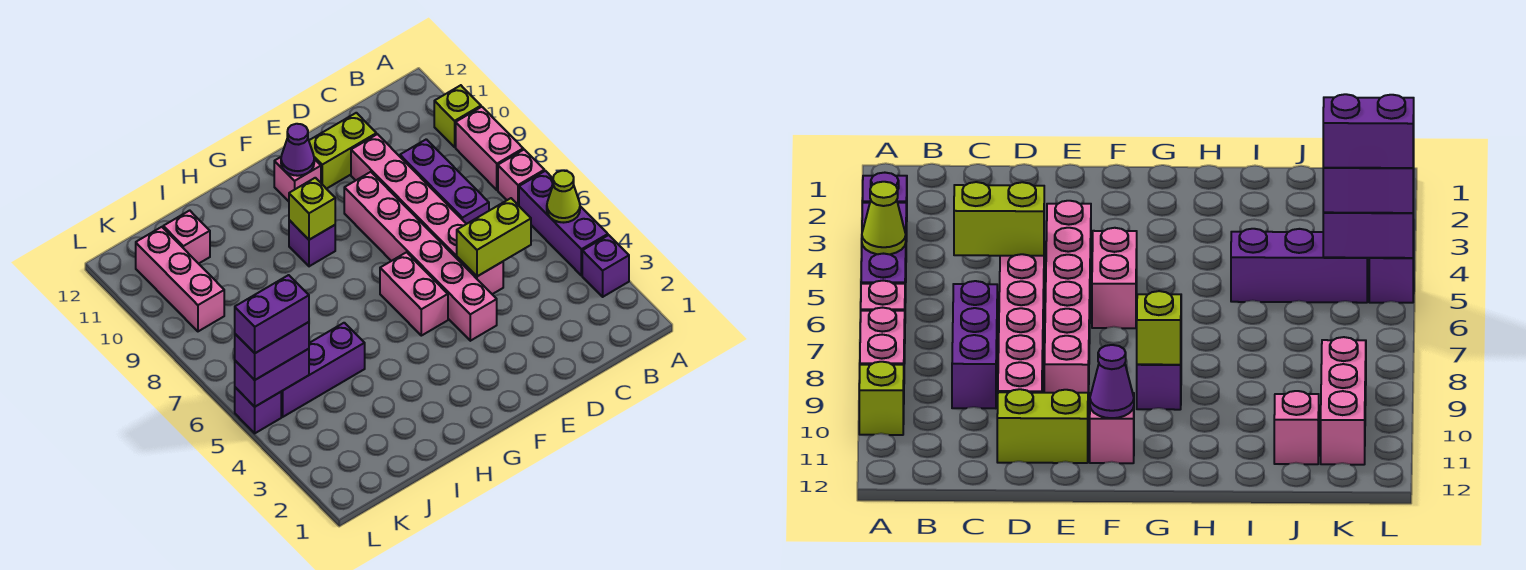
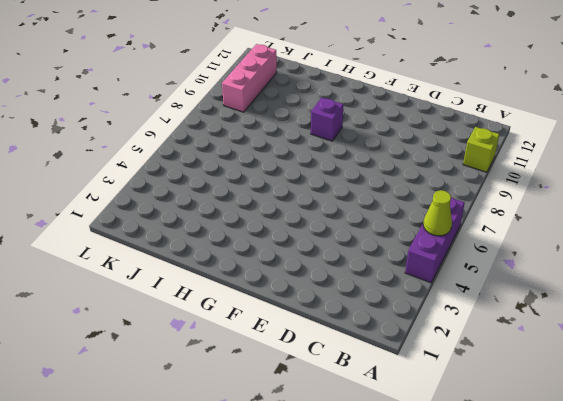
none -> purple 1x1 brick [582,235,629,297]
none -> pink 1x1 brick [498,150,544,206]
none -> pink 1x2 brick [456,107,523,190]

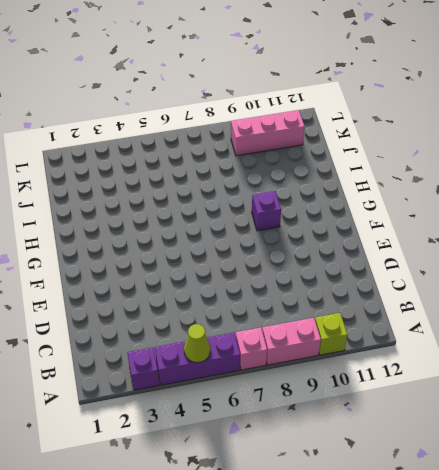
none -> purple 1x3 brick [400,139,489,224]
none -> pink 1x6 brick [351,134,503,294]
none -> lime 1x2 brick [309,113,376,189]

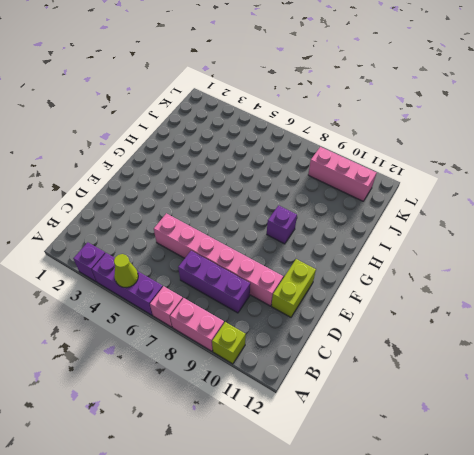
none -> pink 1x6 brick [344,172,497,341]
none -> pink 1x2 brick [380,252,448,336]
none -> pink 1x1 brick [274,157,321,201]

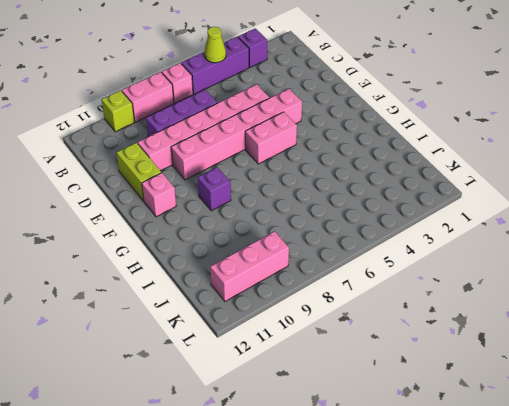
none -> purple 1x3 brick [281,323,365,417]
none -> pink 1x1 brick [163,210,210,264]
none -> purple 1x1 brick [235,387,281,433]

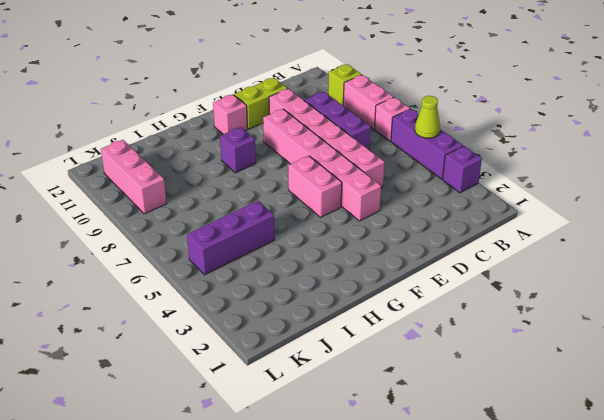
none -> pink 1x1 brick [163,210,210,264]
none -> purple 1x1 brick [235,387,281,433]
none -> lime 1x2 brick [457,198,531,276]

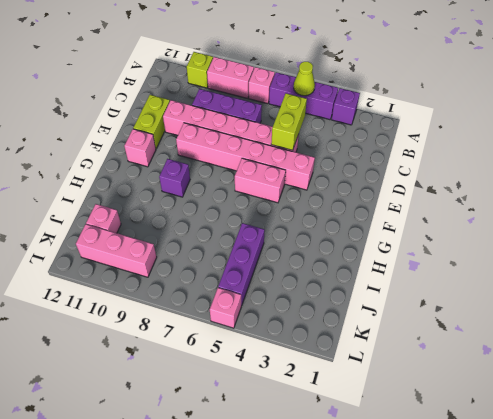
pink 1x1 brick [210,288,242,328] -> purple 1x1 brick [235,387,281,433]
none -> purple 1x1 cone [281,124,314,176]
none -> lime 1x1 brick [289,178,335,240]
none -> purple 1x2 brick [235,349,309,407]

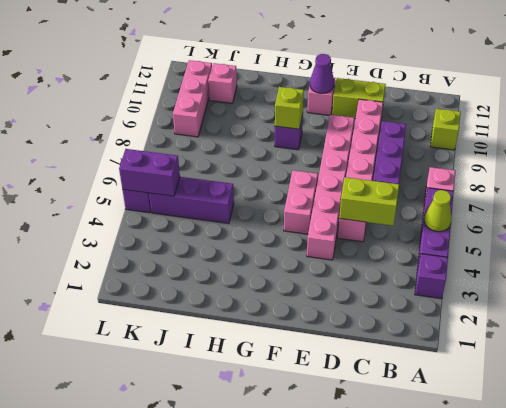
none -> pink 1x2 brick [456,107,523,190]
none -> purple 1x2 brick [235,322,309,380]
none -> purple 1x2 brick [235,275,309,353]

